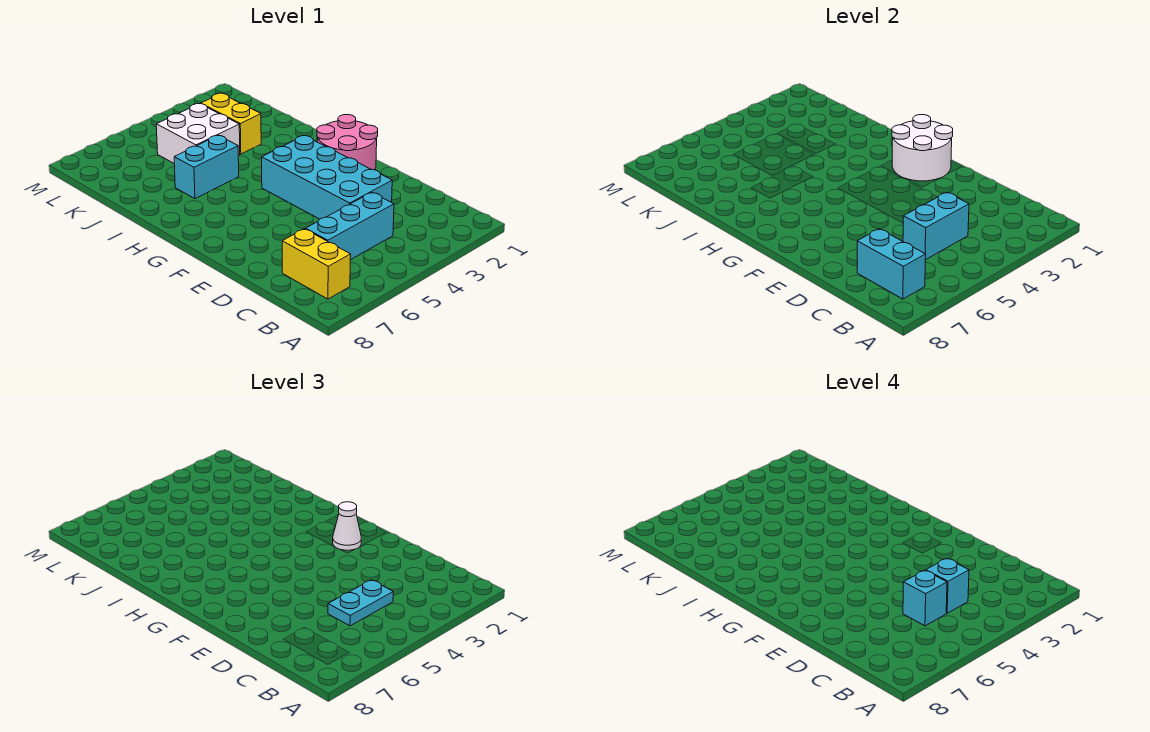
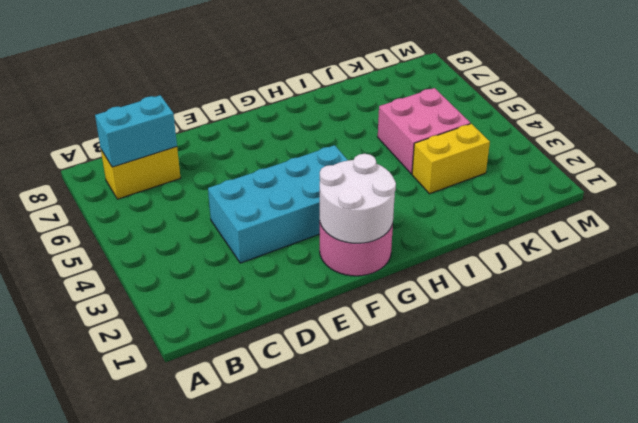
pink 2x2 brick [378,88,470,174] -> white 2x2 brick [156,104,240,163]
none -> cyan 1x3 brick [306,193,394,260]
none -> cyan 1x2 brick [174,135,239,199]
none -> cyan 1x2 brick [903,193,969,260]

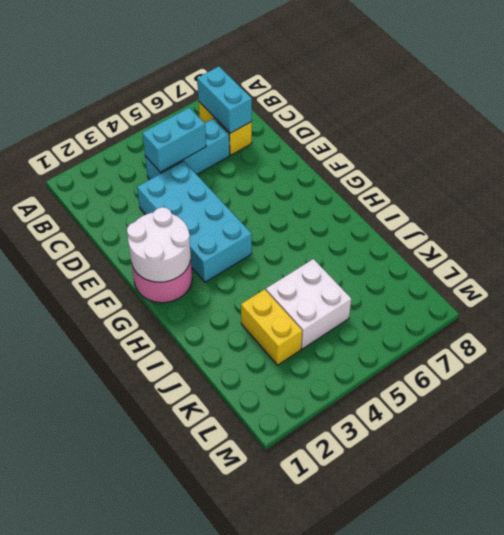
none -> cyan 1x2 brick [174,135,239,199]
none -> cyan 1x2 plate [328,580,393,626]
none -> white 1x1 cone [333,502,361,550]

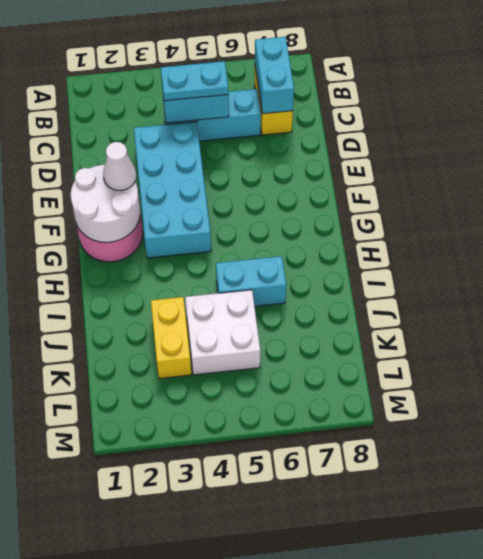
none -> cyan 1x1 brick [926,559,969,613]
none -> cyan 1x1 brick [903,570,947,626]

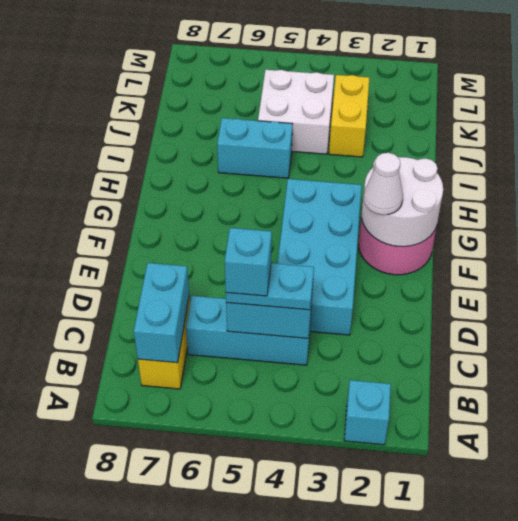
cyan 1x1 brick [344,380,391,445] -> cyan 1x1 brick moved to [926,559,969,613]

